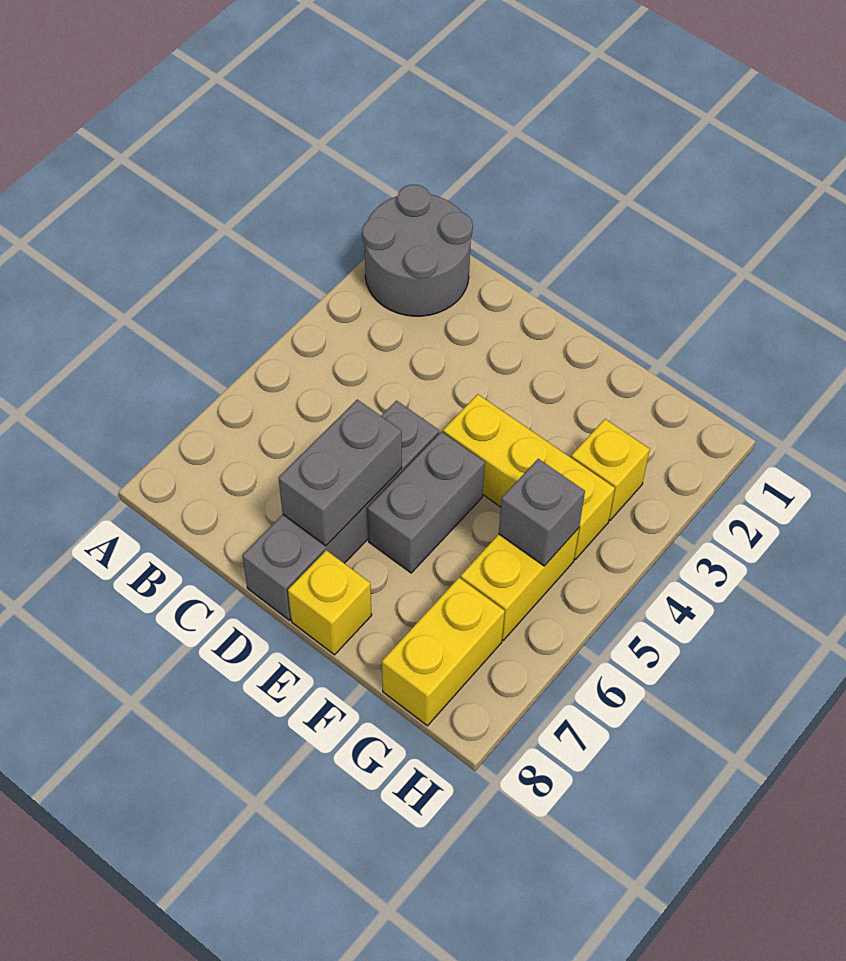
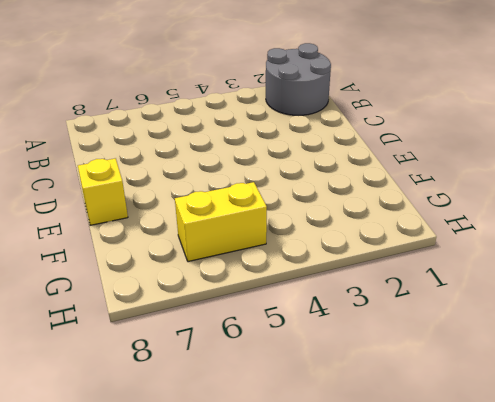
none -> grey 1x4 brick [242,401,439,620]
none -> yellow 1x3 brick [443,394,615,559]

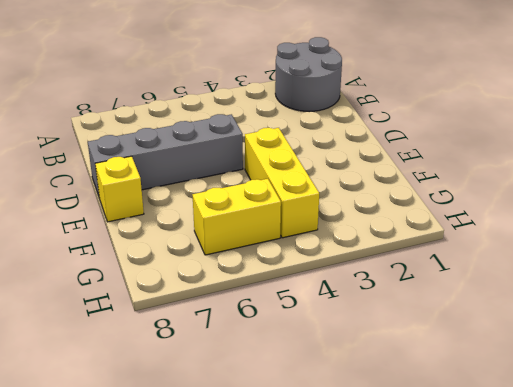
none -> grey 1x2 brick [367,432,485,573]
none -> yellow 1x1 brick [571,419,650,520]

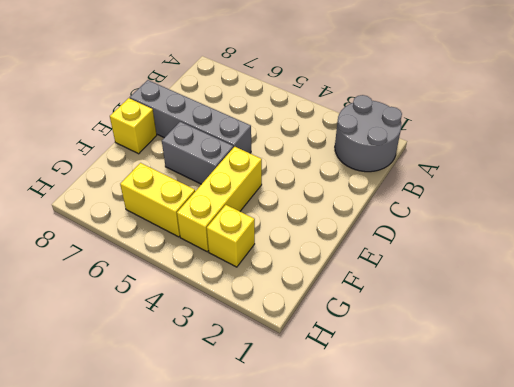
none -> yellow 1x2 brick [382,578,505,726]
none -> grey 1x2 brick [279,400,402,546]

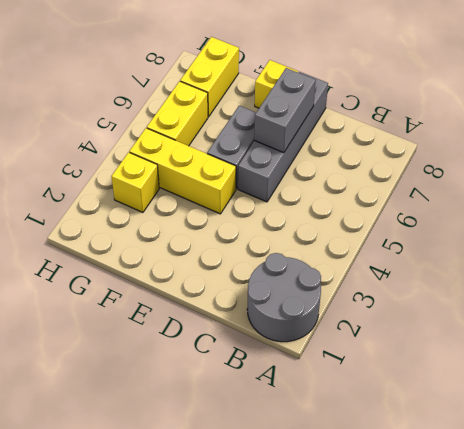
none -> grey 1x1 brick [499,459,585,566]

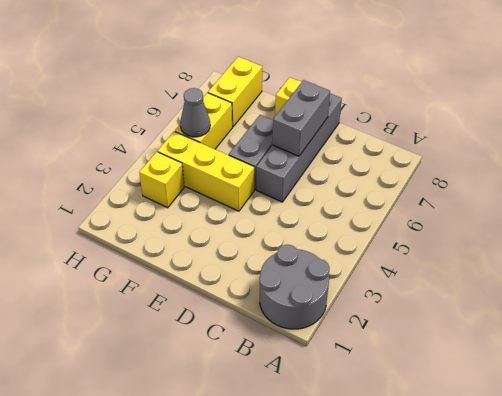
grey 1x1 cone [180,88,210,137] -> grey 1x1 brick [499,459,585,566]

